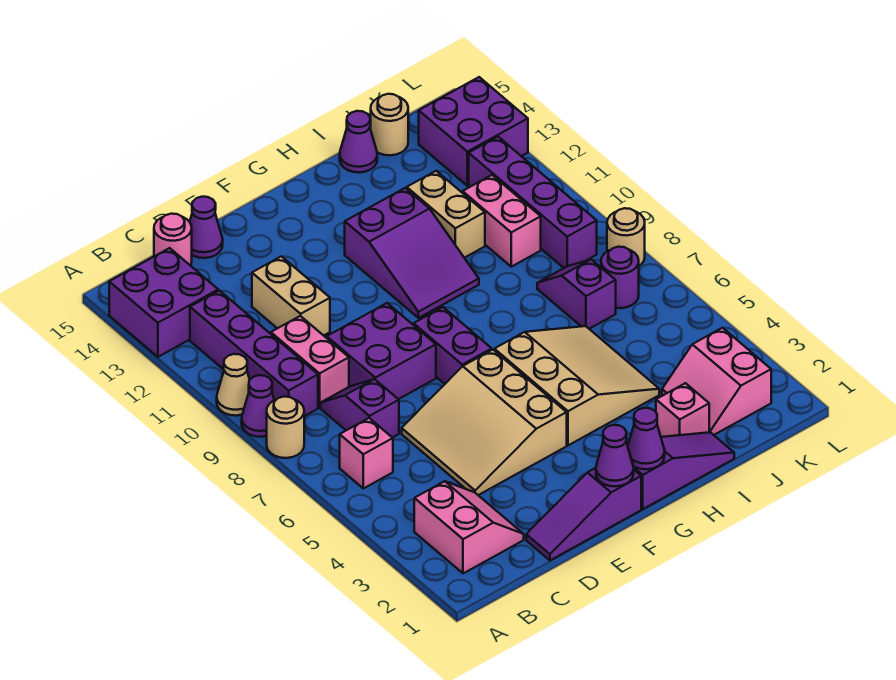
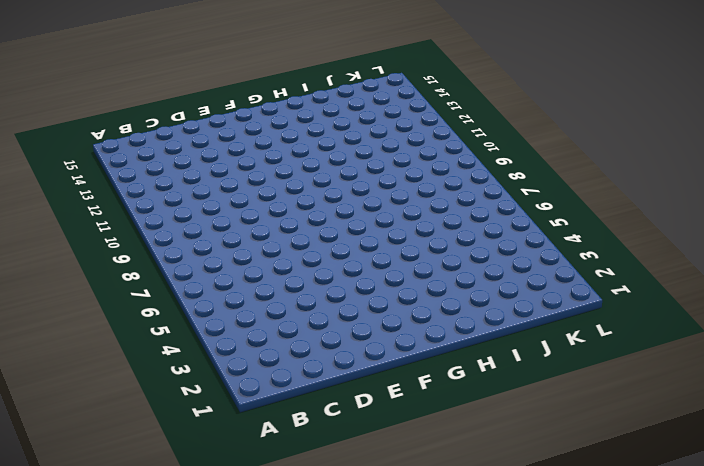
none -> tan 1x1 round brick [267,397,304,458]
none -> purple 1x1 cone [242,375,274,437]
none -> tan 1x1 cone [217,354,250,416]
none -> purple 2x2 brick [109,248,218,357]

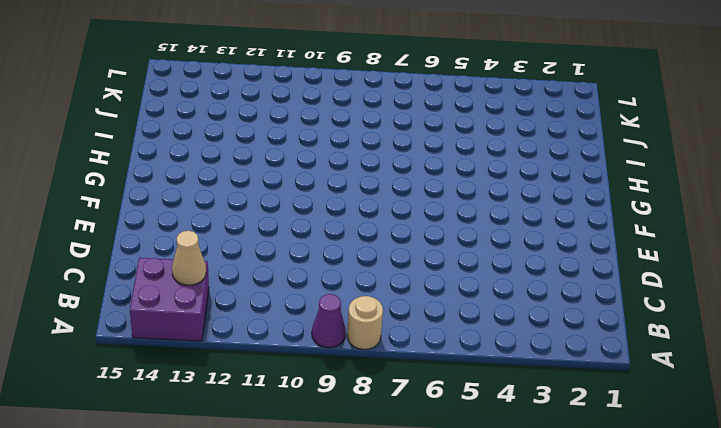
tan 1x1 cone [172,231,206,285] -> tan 1x1 cone moved to [217,354,250,416]
none -> pink 2x2 slope [414,481,524,573]
none -> pink 1x1 brick [340,418,393,488]
none -> purple 1x4 brick [190,291,318,416]
none -> purple 1x2 slope [321,379,399,438]

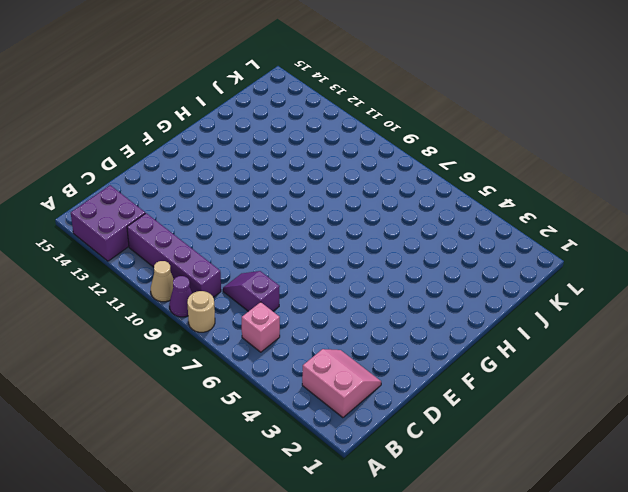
none -> pink 1x2 brick [271,316,349,408]
none -> pink 1x1 round brick [154,214,192,266]
none -> purple 1x3 slope [526,468,641,560]
none -> tan 3x3 slope [402,350,567,495]

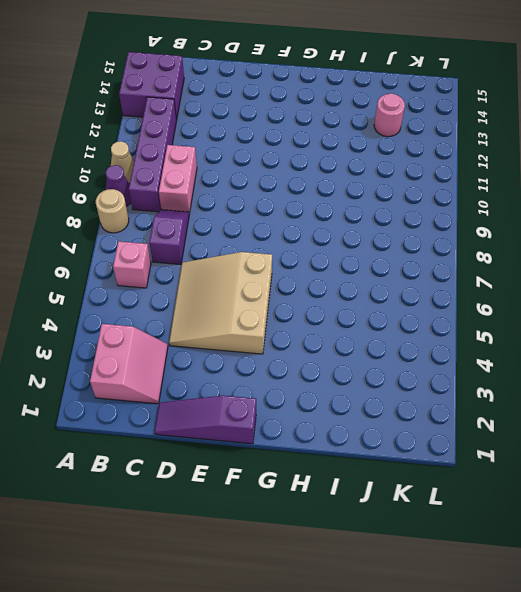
pink 1x1 round brick [374,94,405,137] -> pink 1x1 round brick moved to [154,214,192,266]
none -> purple 2x2 brick [326,303,436,399]
none -> tan 1x2 brick [252,256,330,336]
none -> purple 1x1 cone [190,197,223,258]
none -> purple 1x2 brick [414,307,492,384]

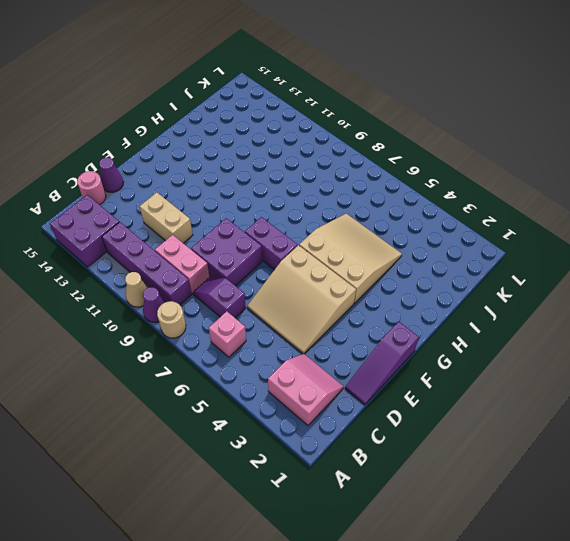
none -> purple 1x3 slope [633,432,734,509]
none -> purple 2x3 slope [345,188,479,318]
none -> pink 1x1 brick [656,383,709,437]
none -> tan 1x2 brick [407,171,485,258]

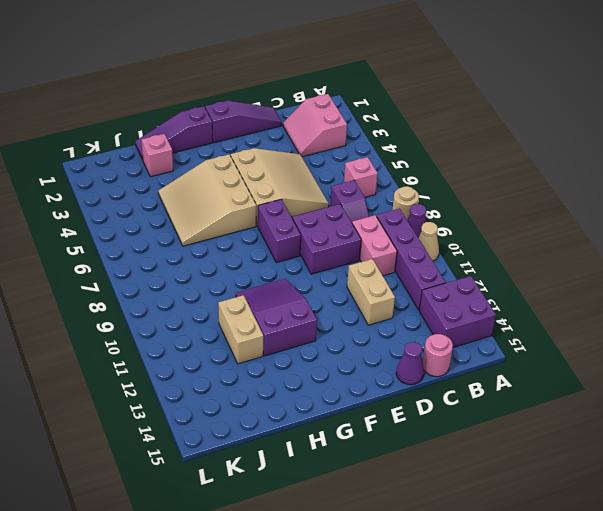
none -> purple 1x1 cone [340,111,377,173]
none -> pink 2x2 slope [662,328,771,435]
none -> purple 1x2 slope [537,259,616,329]
none -> pink 1x2 brick [463,175,541,267]

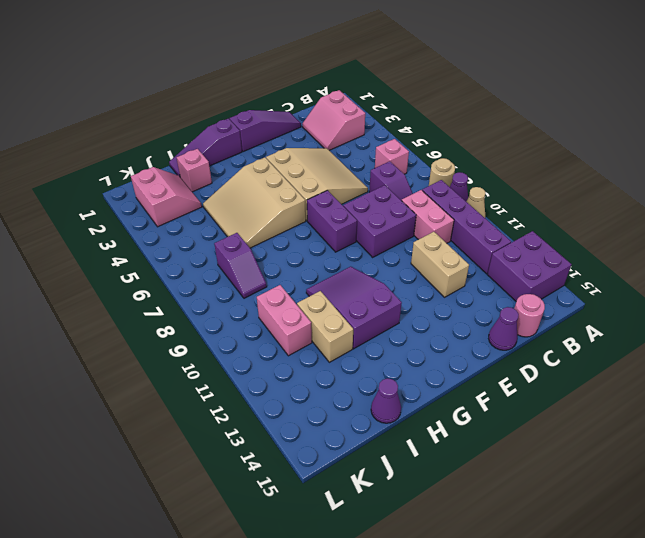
none -> tan 1x1 round brick [371,94,408,155]
none -> purple 1x1 round brick [601,247,639,308]
none -> purple 1x4 brick [469,137,597,268]
none -> purple 2x2 brick [419,77,528,186]

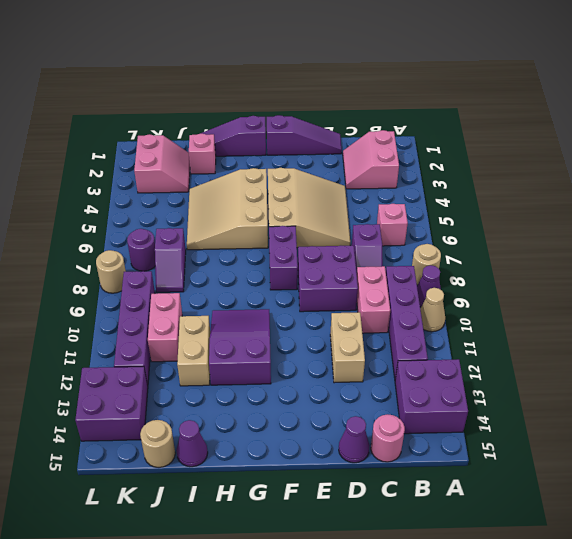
none -> purple 1x1 cone [596,425,634,486]
none -> purple 1x1 cone [628,408,665,469]

